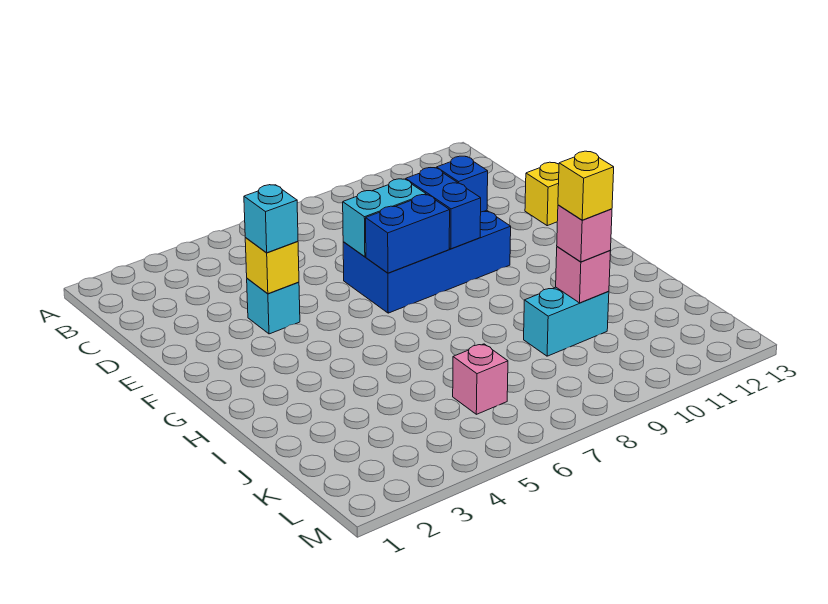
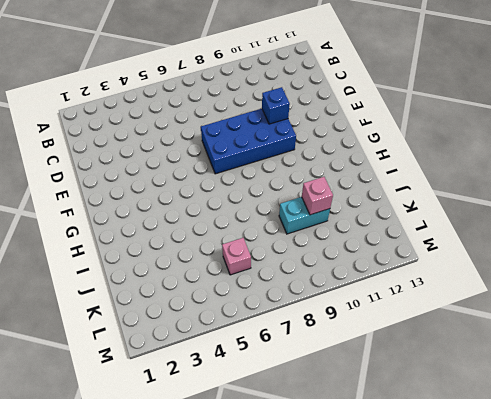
none -> cyan 1x1 brick [247,278,300,334]
none -> yellow 1x1 brick [525,162,559,226]
none -> yellow 1x1 brick [245,238,299,294]

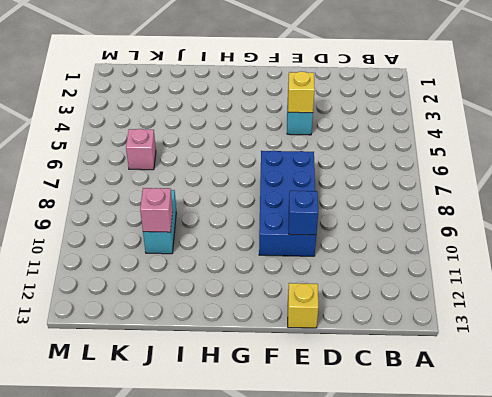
none -> cyan 1x2 brick [343,179,426,257]
none -> blue 1x2 brick [406,168,481,249]
none -> blue 1x2 brick [366,195,450,273]

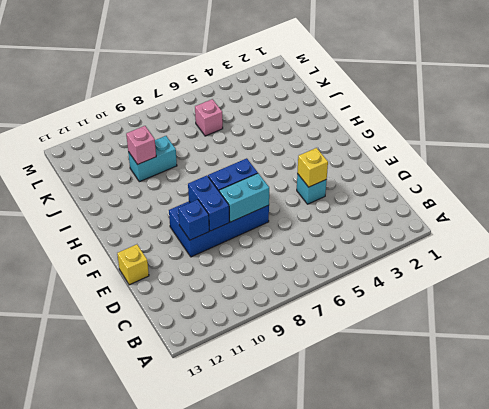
none -> cyan 1x1 brick [244,185,298,253]
none -> pink 1x1 brick [557,205,612,262]
none -> yellow 1x1 brick [558,151,614,220]

